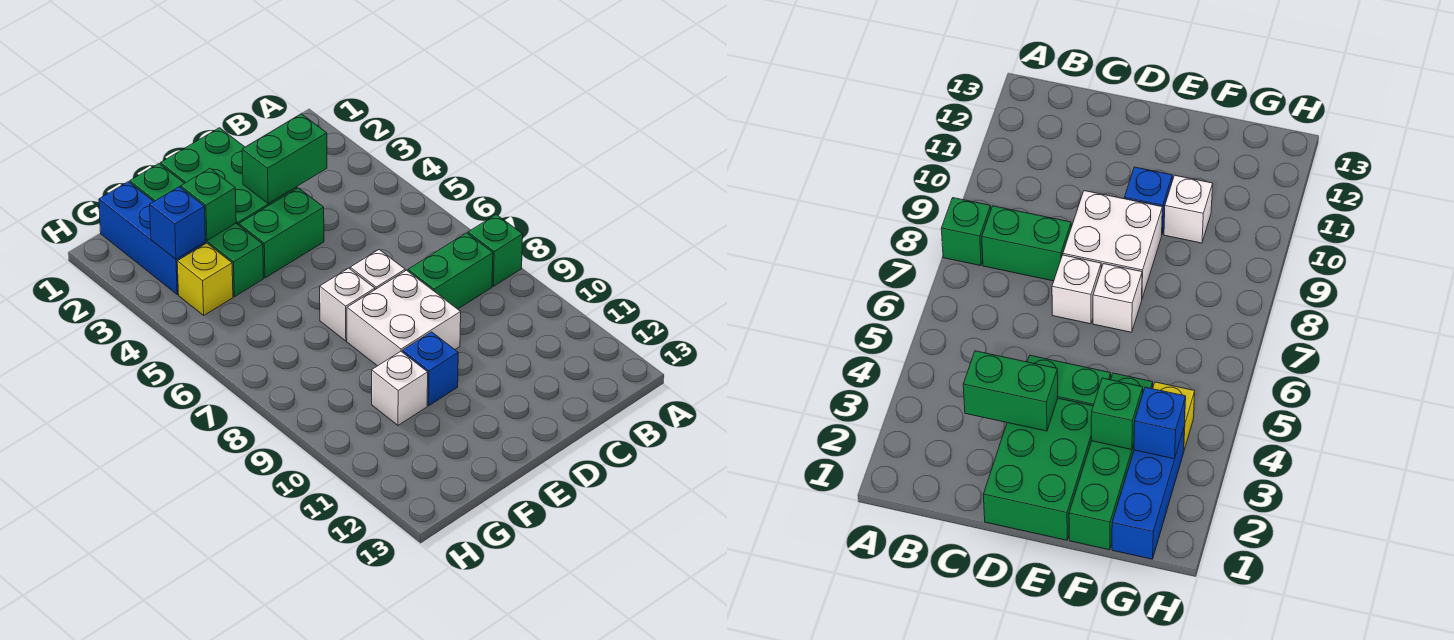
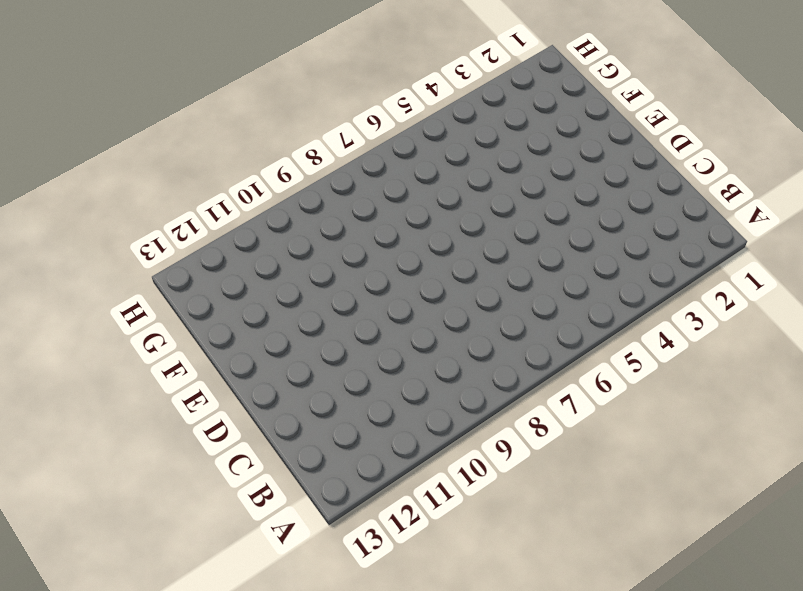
none -> green 1x1 brick [468,214,523,286]
none -> green 1x2 brick [408,233,493,309]
none -> green 2x3 brick [160,128,297,225]

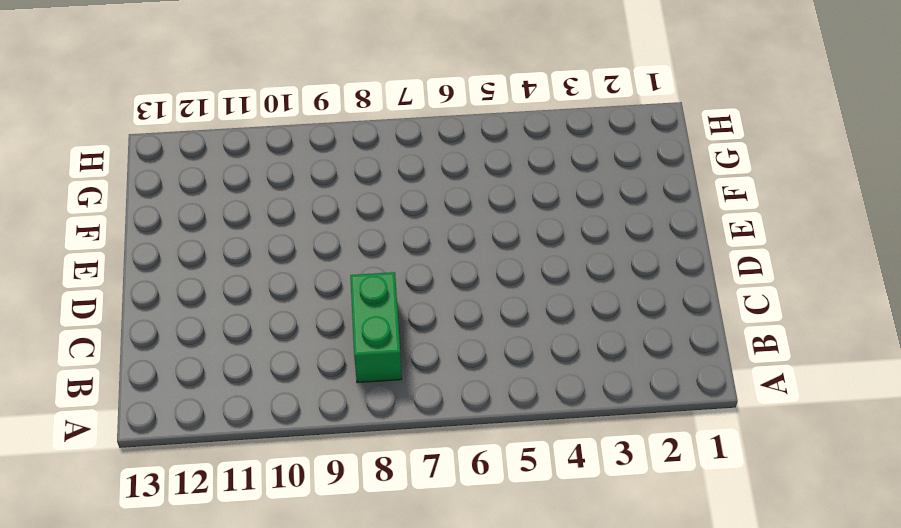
none -> green 1x1 brick [468,214,523,286]
none -> green 2x3 brick [160,128,297,225]
none -> green 1x2 brick [239,188,324,278]

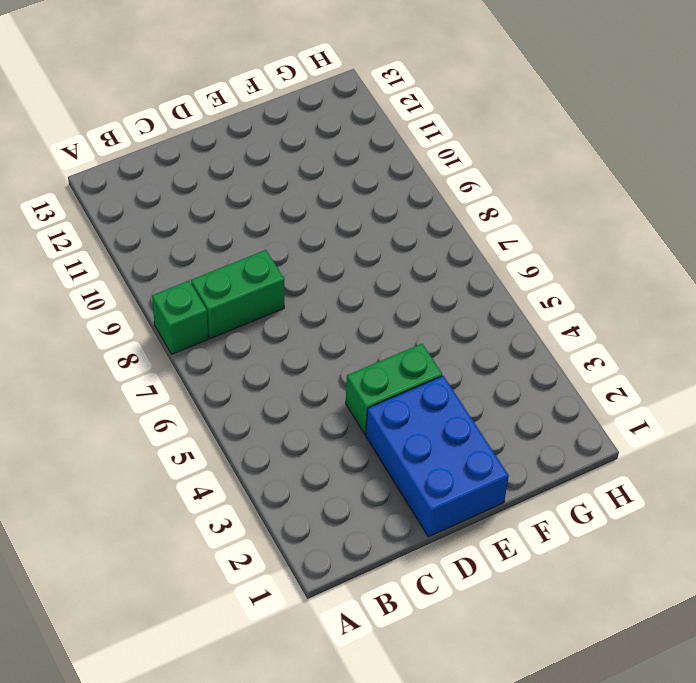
blue 2x3 brick [366,376,509,537] -> green 2x3 brick [160,128,297,225]
none -> white 1x1 brick [350,250,405,290]
none -> white 2x2 brick [347,270,461,366]
none -> white 1x1 brick [320,268,375,341]

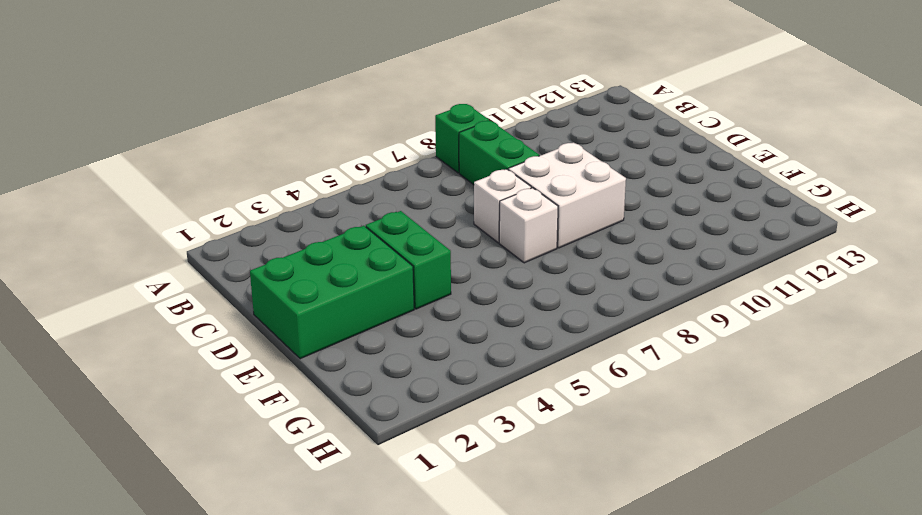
none -> blue 1x1 brick [402,332,458,406]
none -> green 1x4 brick [130,164,264,297]
none -> white 1x1 brick [372,351,428,425]

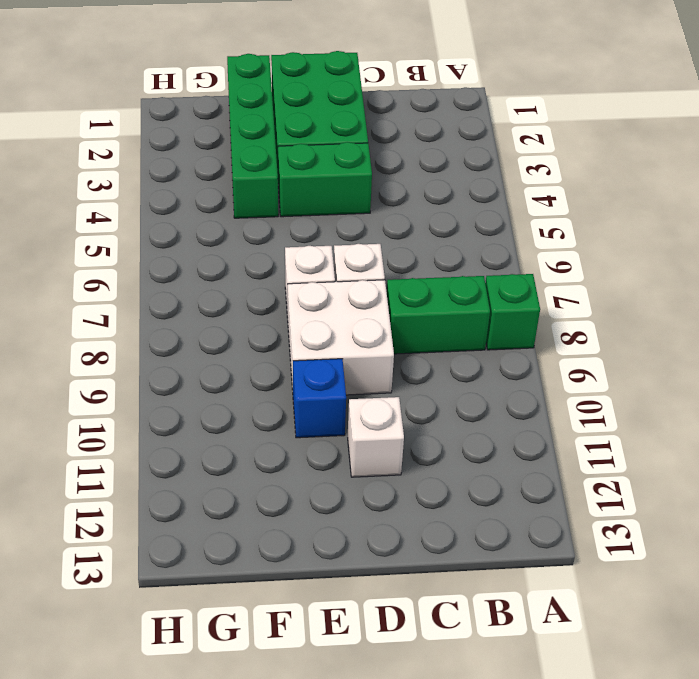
white 1x1 brick [348,397,404,477] -> white 1x1 brick moved to [372,351,428,425]
none -> blue 1x3 brick [99,182,206,294]
none -> yellow 1x1 brick [177,243,233,315]
none -> green 1x2 brick [242,114,327,204]

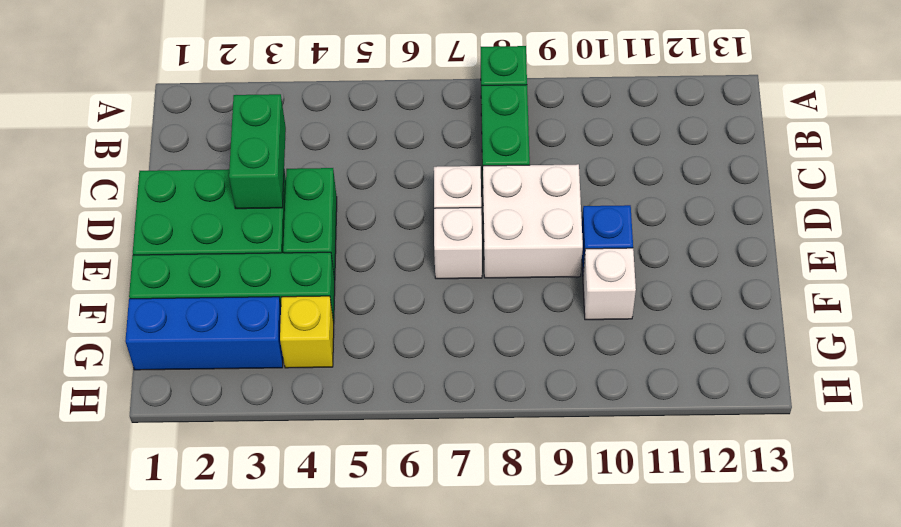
none -> green 1x1 brick [181,168,236,240]
none -> blue 1x1 brick [150,187,206,259]

